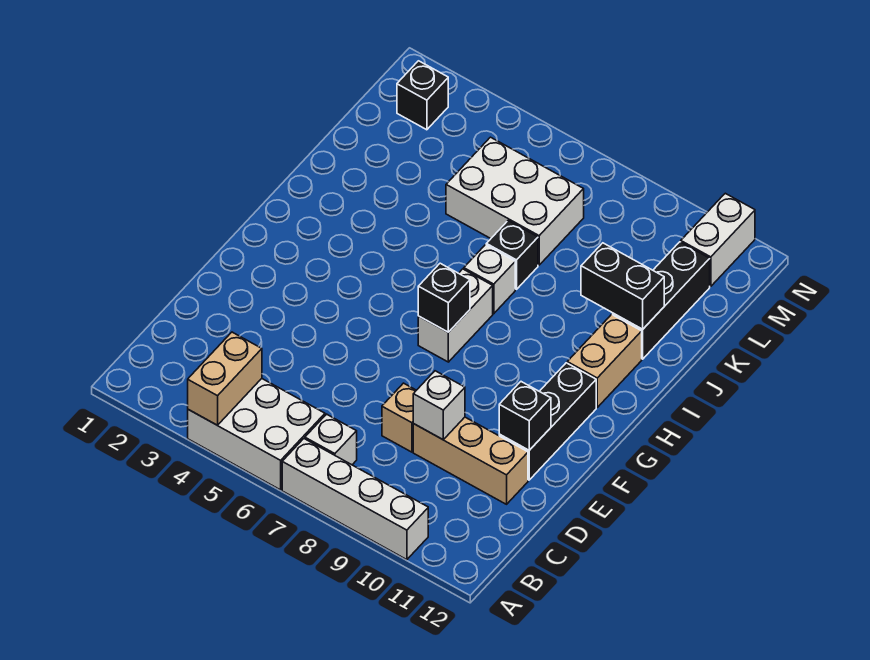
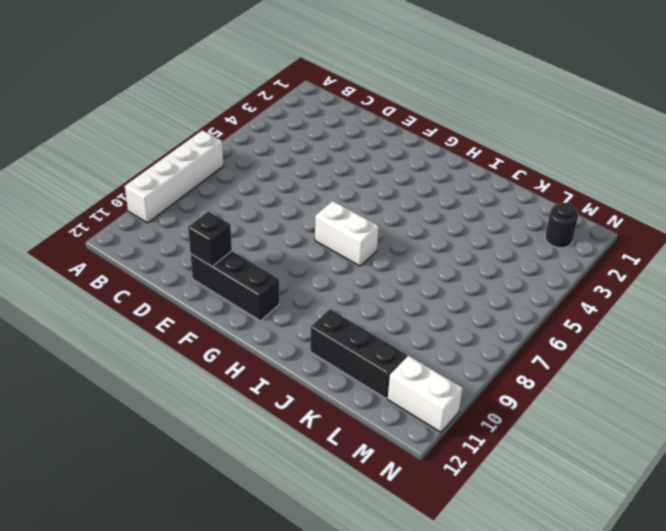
black 1x1 round brick [545,203,579,248] -> black 1x1 brick [397,61,448,130]
none -> white 2x3 brick [188,379,325,490]
none -> white 1x1 brick [305,414,357,465]
none -> tan 1x1 brick [382,383,416,452]

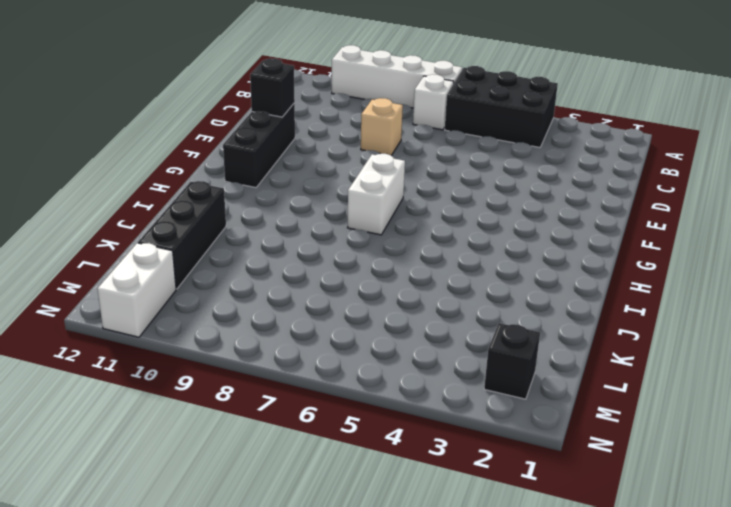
black 2x3 brick [445,66,558,147] -> white 2x3 brick [188,379,325,490]
none -> tan 1x3 brick [413,417,528,504]
none -> tan 1x2 brick [567,314,642,407]
none -> white 1x1 brick [464,245,515,314]

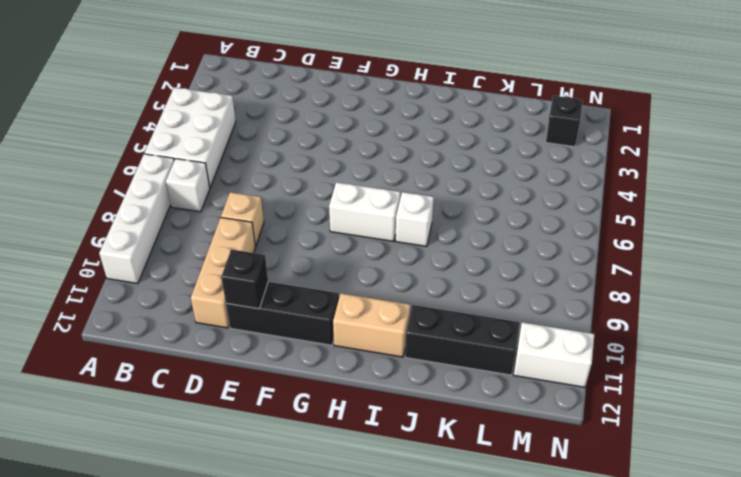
none -> black 1x1 brick [486,221,538,289]
none -> white 2x3 brick [446,137,584,265]
none -> tan 1x2 brick [188,332,262,425]

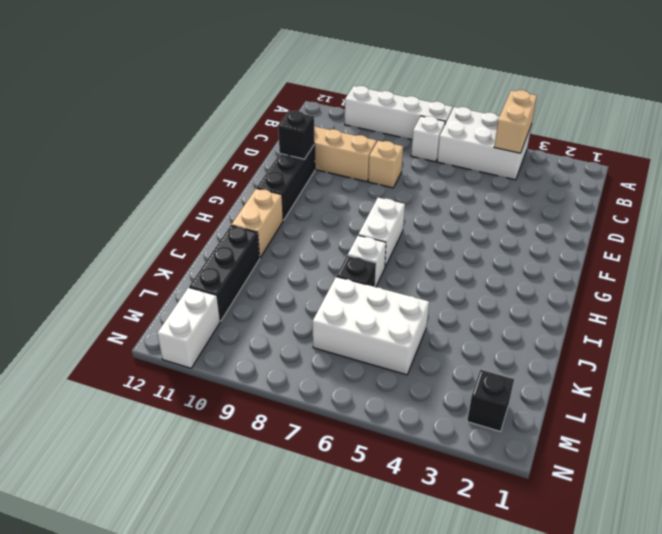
none -> white 1x1 brick [413,371,465,440]
none -> black 1x1 brick [418,263,470,332]
none -> black 1x2 brick [581,243,664,329]

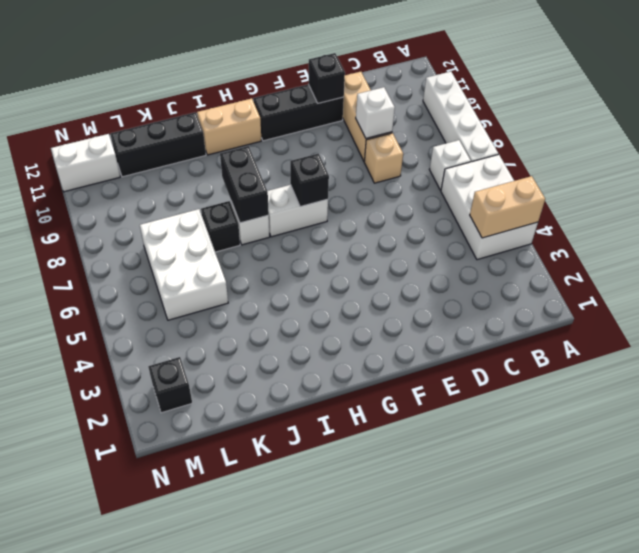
black 1x2 brick [220,146,269,223] -> black 1x2 brick moved to [581,243,664,329]

